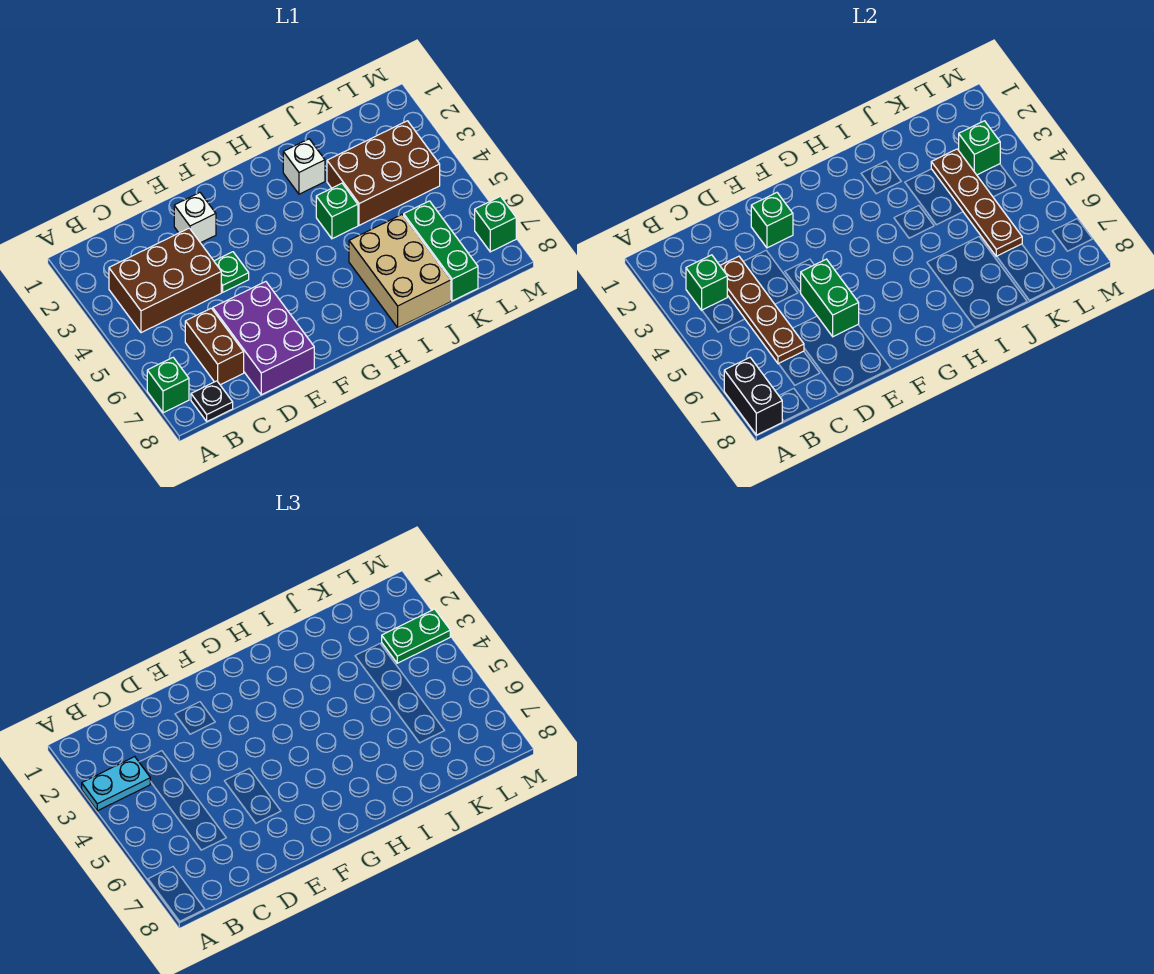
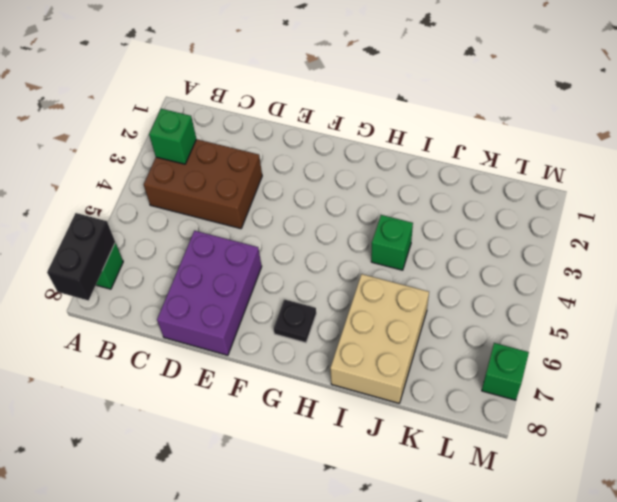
black 1x1 plate [274,299,316,343] -> black 1x1 plate moved to [191,381,233,421]
none -> brown 1x2 brick [185,308,244,385]
none -> white 1x1 brick [174,193,216,243]
none -> green 1x1 plate [214,252,249,292]

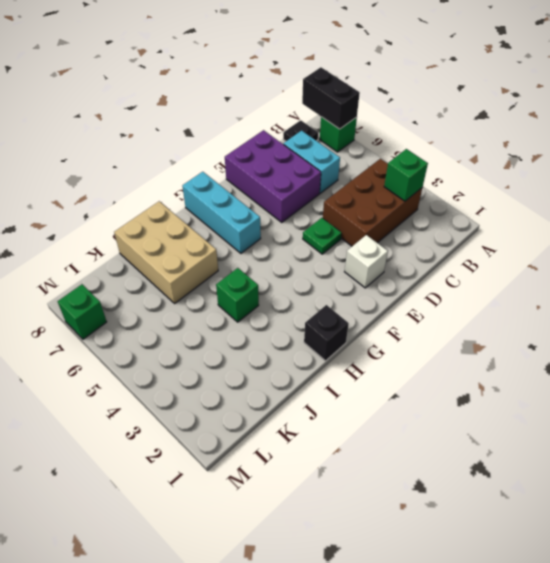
cyan 1x2 brick [283,131,340,193] -> brown 1x2 brick [185,308,244,385]
cyan 1x3 brick [183,172,261,253] -> none
black 1x1 brick [304,305,349,361] -> none
none -> white 1x1 brick [283,139,325,194]
none -> brown 2x3 brick [327,121,440,225]
none -> green 1x3 brick [404,201,478,301]

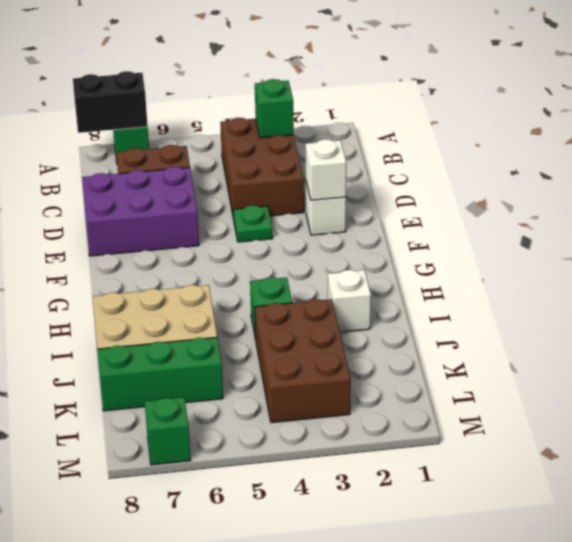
white 1x1 brick [305,139,346,200] -> green 1x1 brick [751,193,793,248]
none -> black 1x1 plate [191,381,233,421]
none -> brown 1x4 plate [720,256,804,364]
none -> green 1x2 brick [801,259,859,337]

